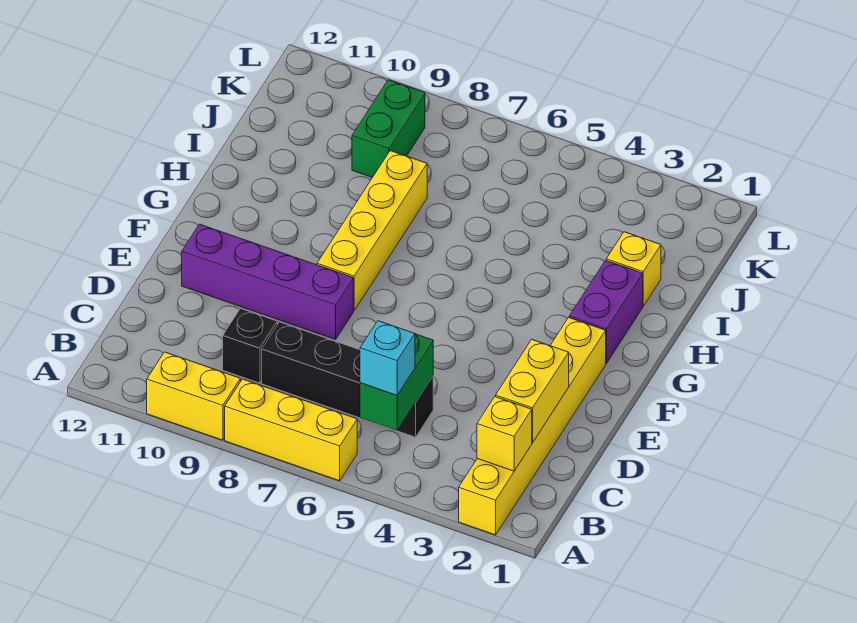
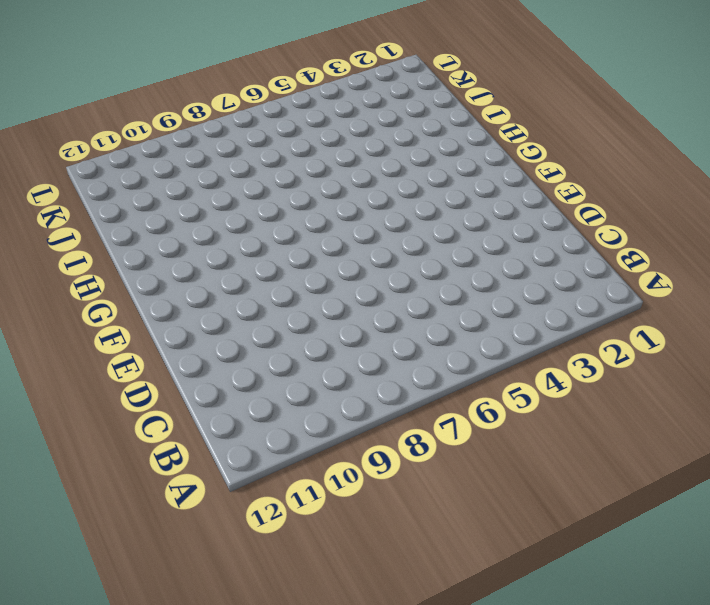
none -> yellow 1x6 brick [459,318,606,535]
none -> yellow 1x3 brick [225,379,357,481]
none -> yellow 1x2 brick [147,352,240,440]

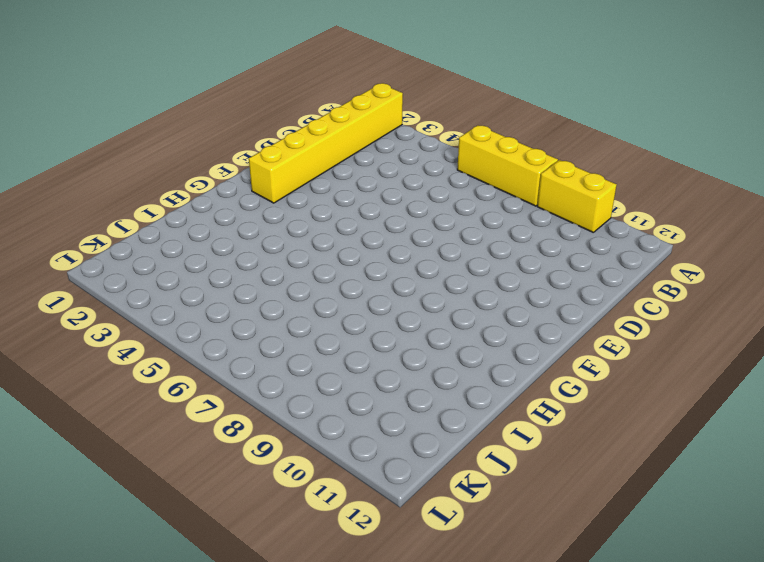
none -> black 1x4 brick [262,322,433,437]
none -> black 1x1 brick [223,308,277,383]
none -> purple 1x4 brick [182,224,353,339]

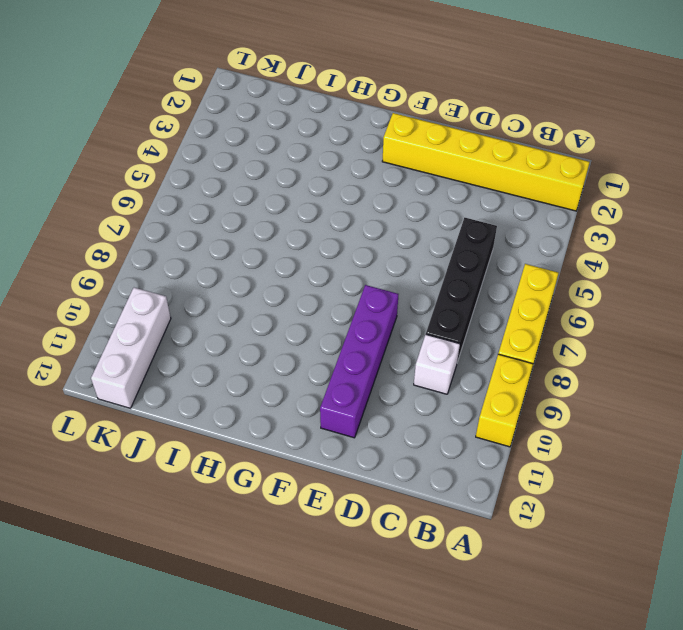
white 1x1 brick [414,335,460,394] -> black 1x1 brick [223,308,277,383]
white 1x3 brick [91,288,171,408] -> none
none -> yellow 1x4 brick [317,151,427,311]
none -> purple 1x2 brick [569,260,643,364]
none -> yellow 1x1 brick [606,232,661,306]

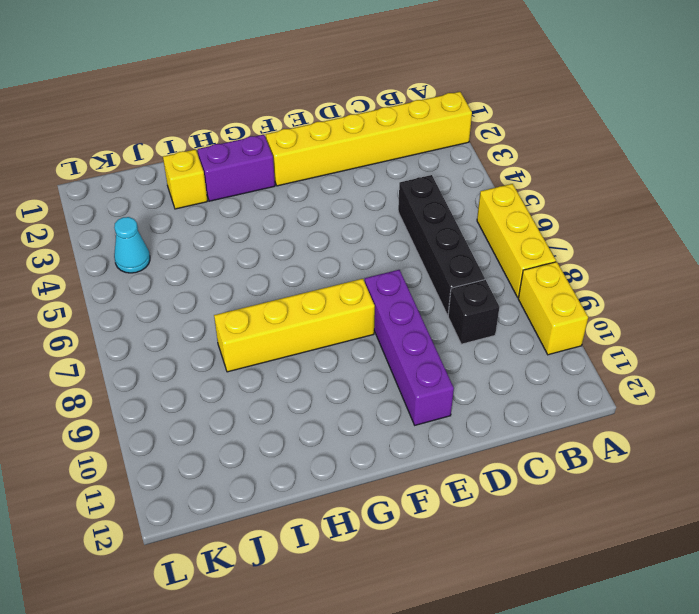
cyan 1x1 cone [114,217,150,273] -> none
none -> green 1x2 brick [352,80,425,178]
none -> yellow 1x1 brick [477,397,532,471]
none -> green 1x2 brick [360,334,433,431]

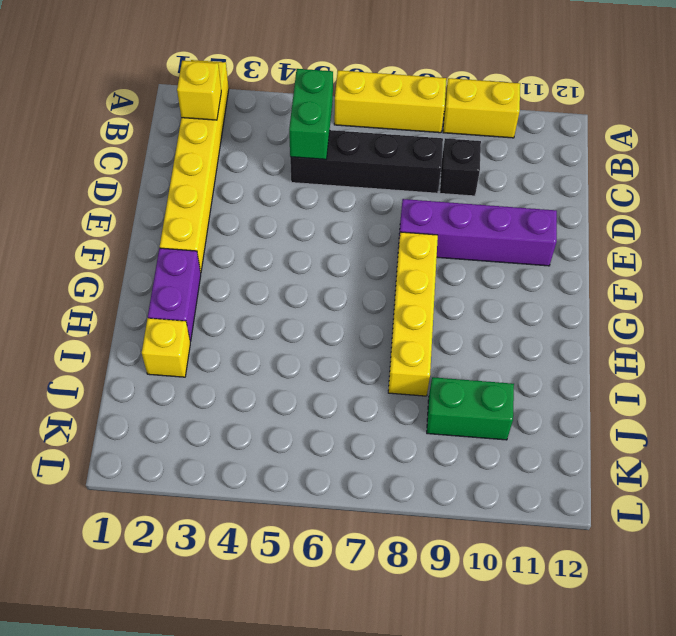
green 1x2 brick [427,377,514,440] -> green 1x2 brick turned to [352,80,425,178]
none -> yellow 1x2 brick [496,340,569,443]
none -> cyan 1x1 brick [360,321,415,395]

